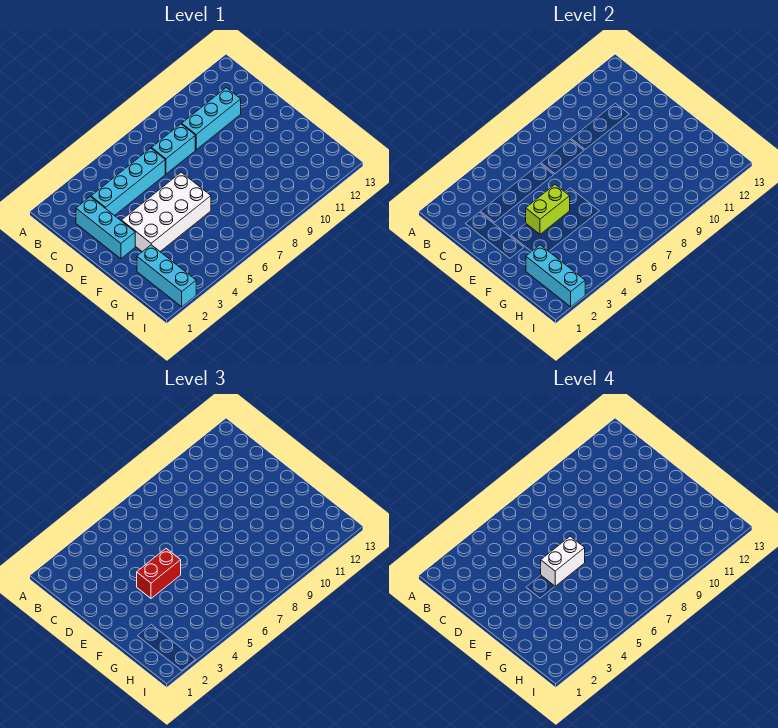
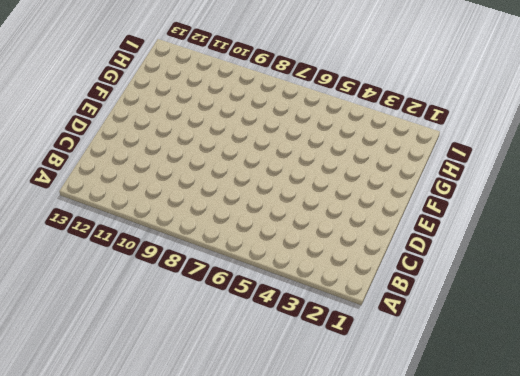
none -> cyan 1x3 brick [76,197,135,259]
none -> cyan 1x4 brick [91,148,165,216]

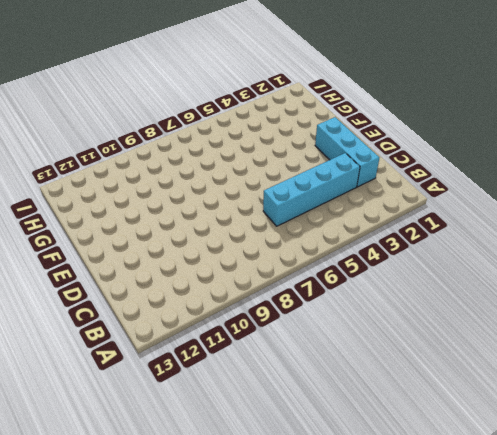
none -> cyan 1x2 brick [151,124,195,174]
none -> cyan 1x3 brick [182,88,241,150]

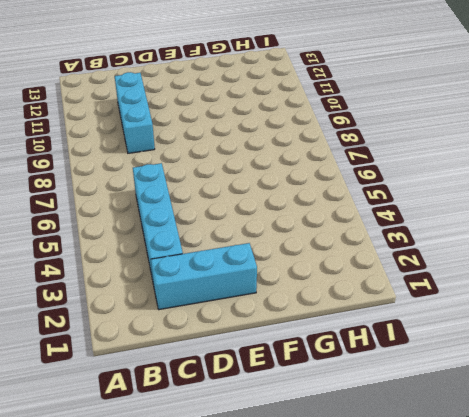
none -> cyan 1x2 brick [151,124,195,174]
none -> white 2x4 brick [122,172,211,252]

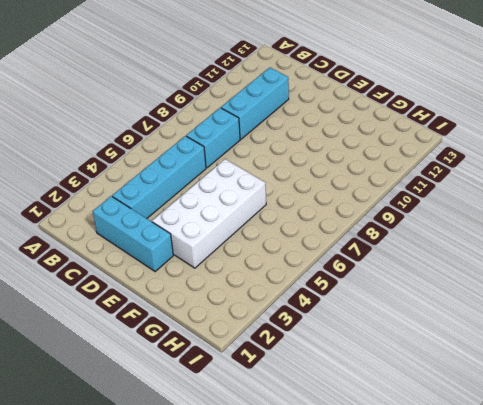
none -> cyan 1x3 brick [137,245,196,307]
none -> lime 1x2 brick [526,185,570,234]

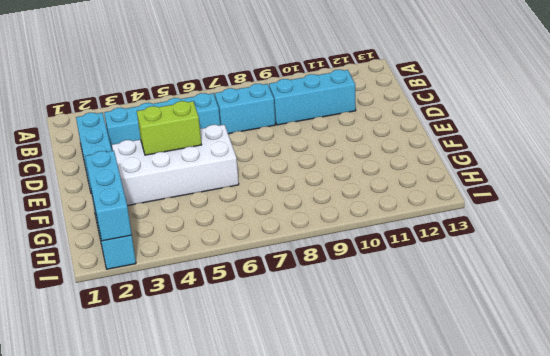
none -> red 1x2 brick [137,549,181,598]
none -> white 1x2 brick [541,536,585,586]

